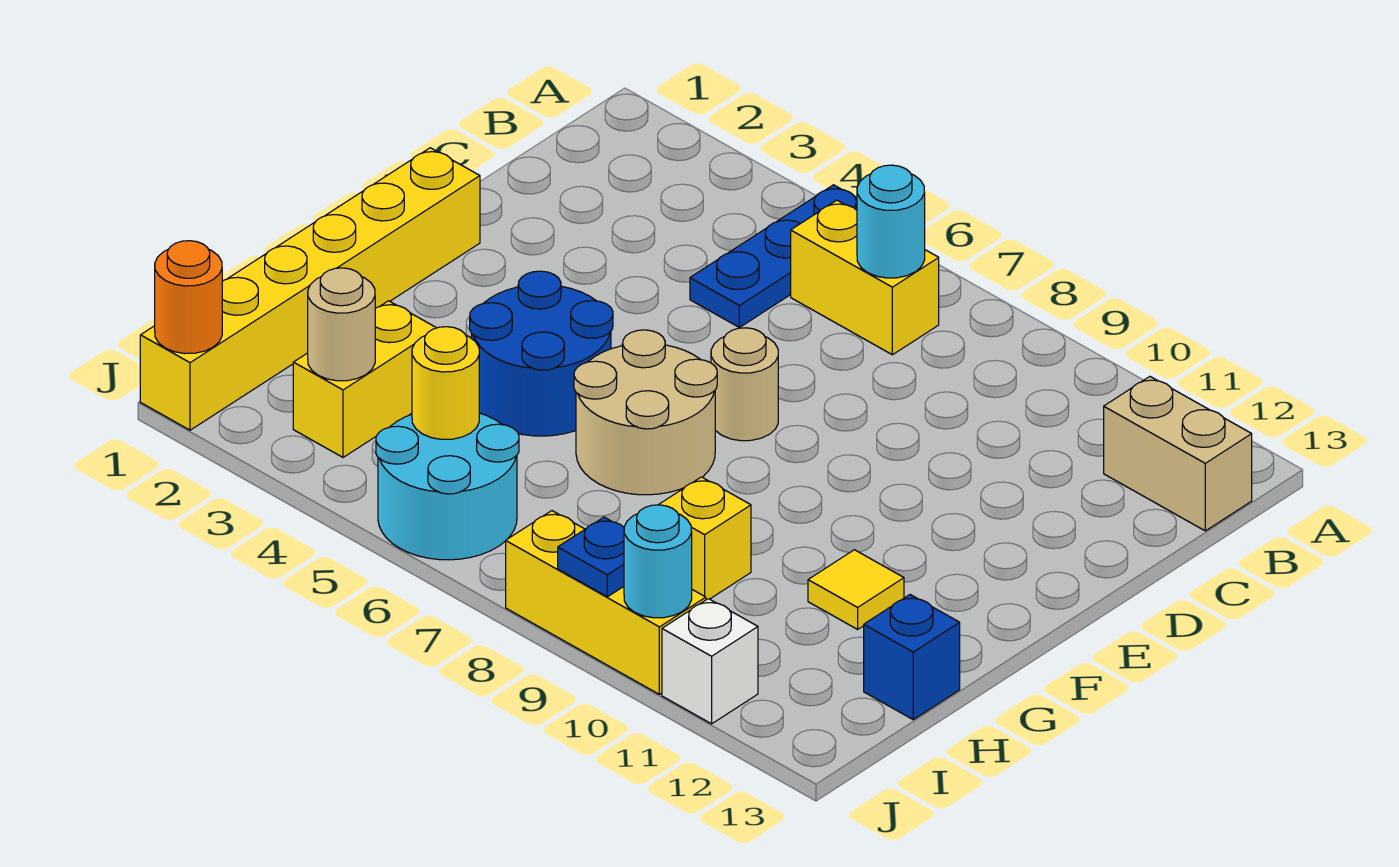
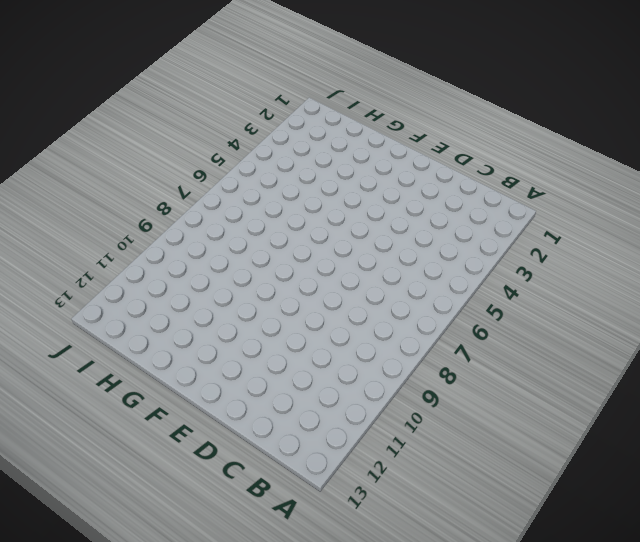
none -> blue 1x3 plate [690,185,857,327]
none -> yellow 1x2 brick [791,200,939,355]
none -> tan 1x2 brick [1104,377,1252,531]

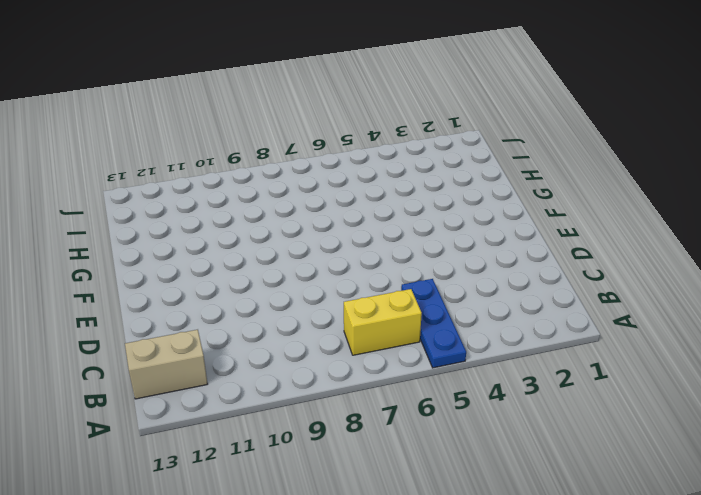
none -> yellow 1x6 brick [140,148,480,430]
none -> tan 1x1 round brick [711,328,778,441]
none -> blue 2x2 round brick [470,271,613,436]

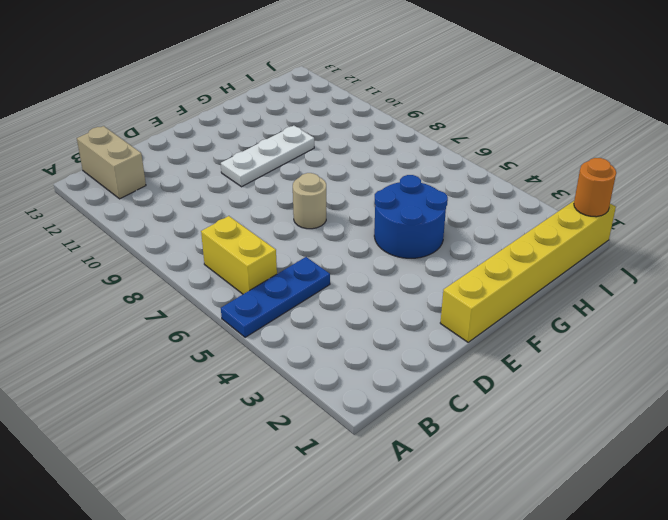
white 1x3 plate [221,126,314,187] -> none
none -> tan 2x2 round brick [574,330,717,495]
none -> yellow 1x1 tile [808,550,904,629]
none -> yellow 1x2 brick [293,301,436,457]

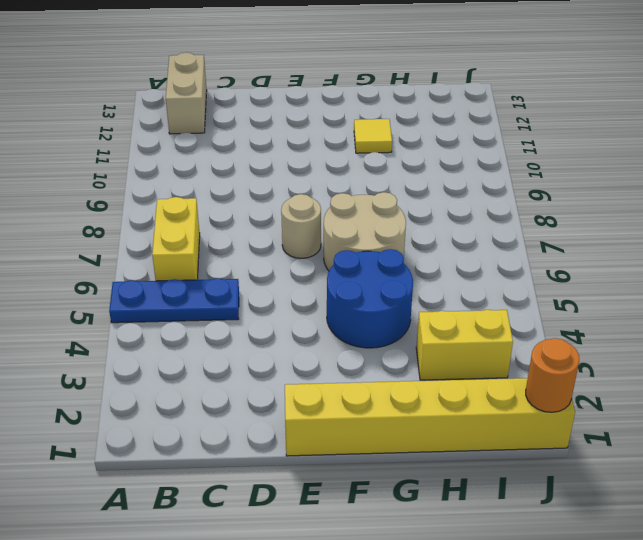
none -> yellow 1x1 brick [659,477,751,600]
none -> blue 1x1 brick [864,595,960,719]
none -> cyan 2x2 round brick [376,413,519,560]

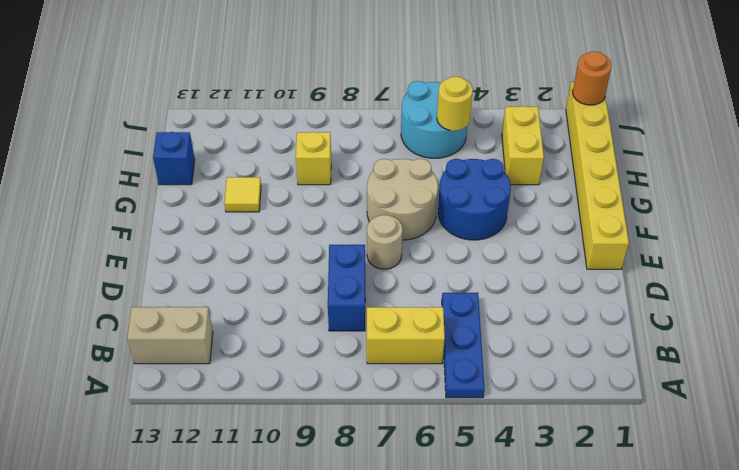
blue 1x2 brick [328,245,365,331] -> none
none -> yellow 1x3 brick [506,511,706,694]
none -> white 1x1 brick [662,599,758,724]
none -> cyan 1x1 round brick [857,165,925,278]

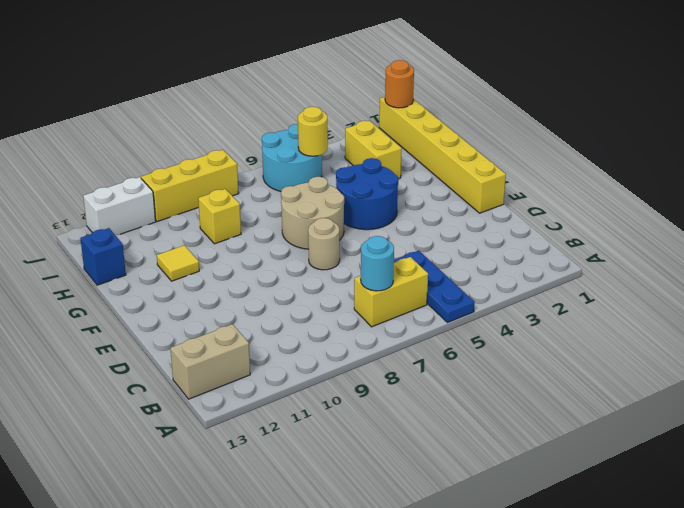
white 1x2 brick [83,177,156,235] -> white 1x1 brick [662,599,758,724]
none -> tan 1x1 round brick [308,268,375,381]
none -> blue 1x1 plate [558,517,624,597]
none -> cyan 1x1 round brick [624,505,692,618]

